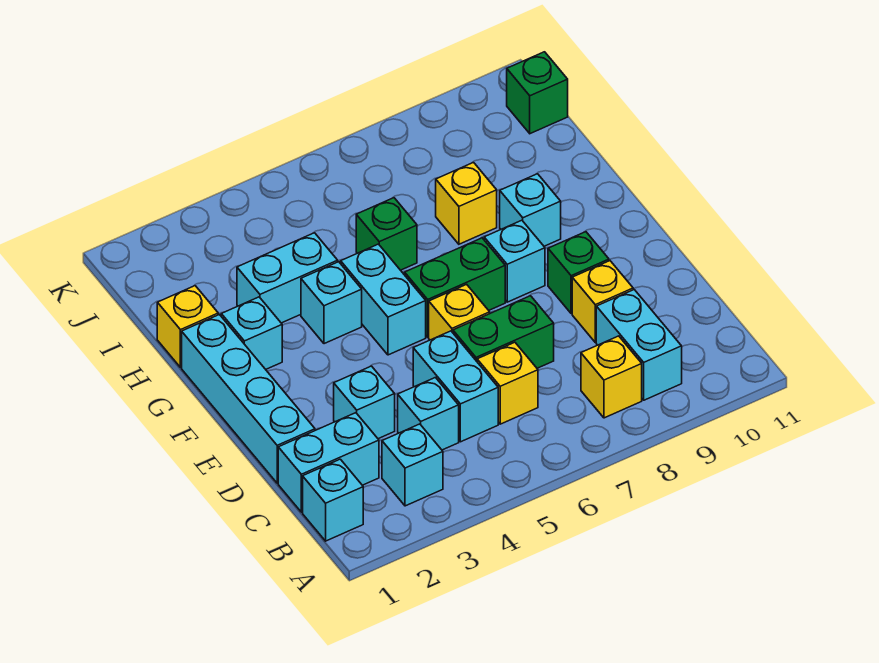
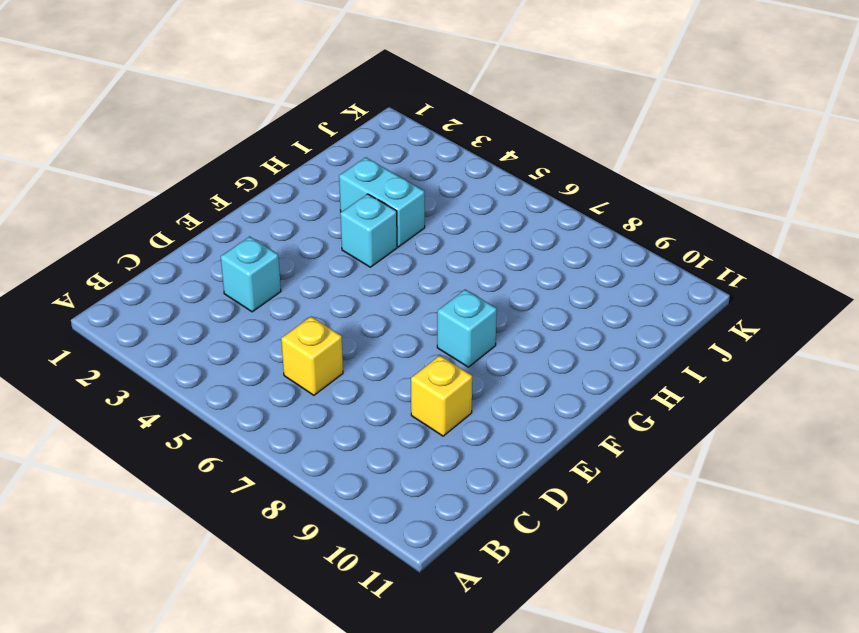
none -> cyan 1x1 brick [303,459,363,541]
none -> cyan 1x1 brick [382,424,443,506]
none -> yellow 1x1 brick [581,336,642,418]

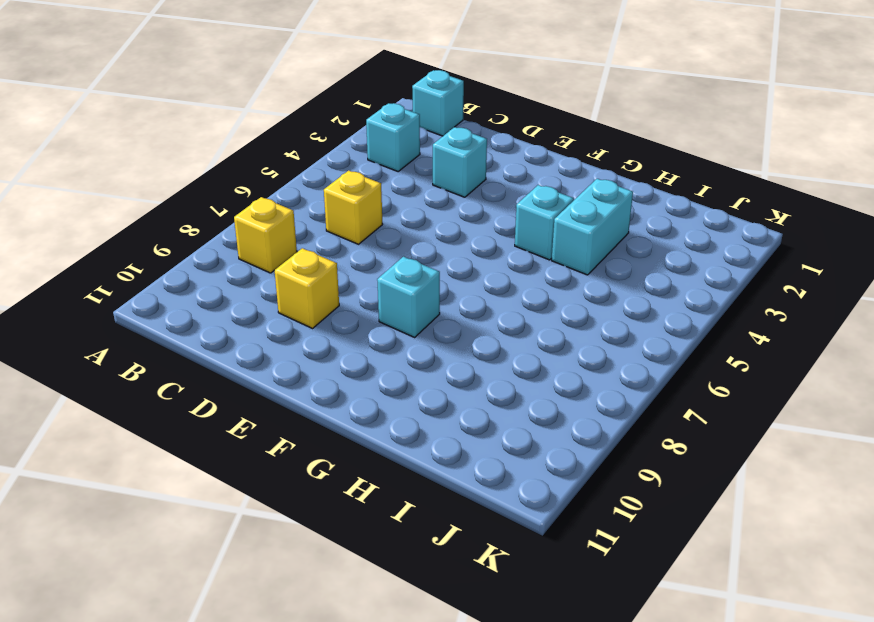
none -> cyan 1x2 brick [596,290,682,400]
none -> cyan 1x2 brick [278,413,379,512]
none -> cyan 1x1 brick [398,378,459,450]

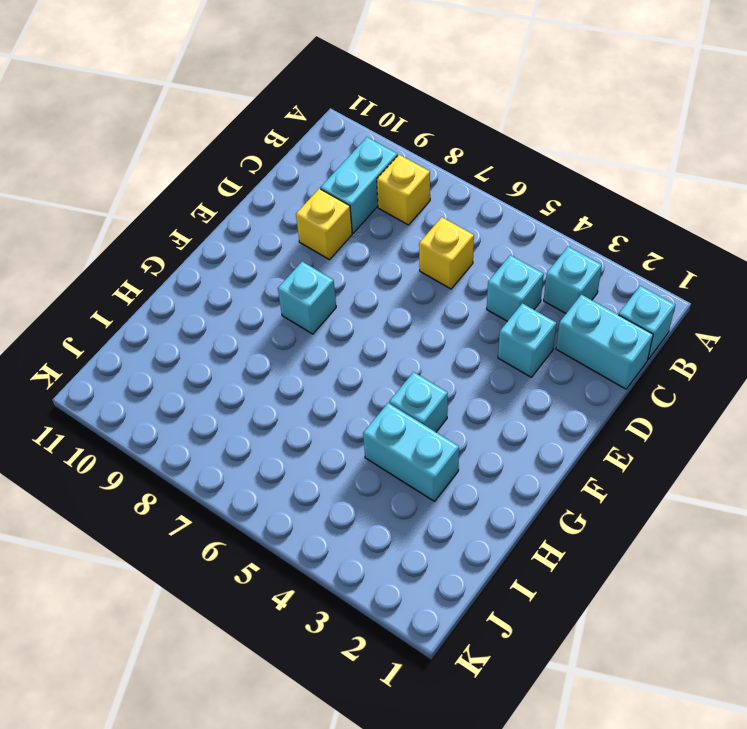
none -> cyan 1x2 brick [413,331,498,442]
none -> cyan 1x4 brick [182,315,315,483]
none -> green 1x2 brick [453,296,554,368]

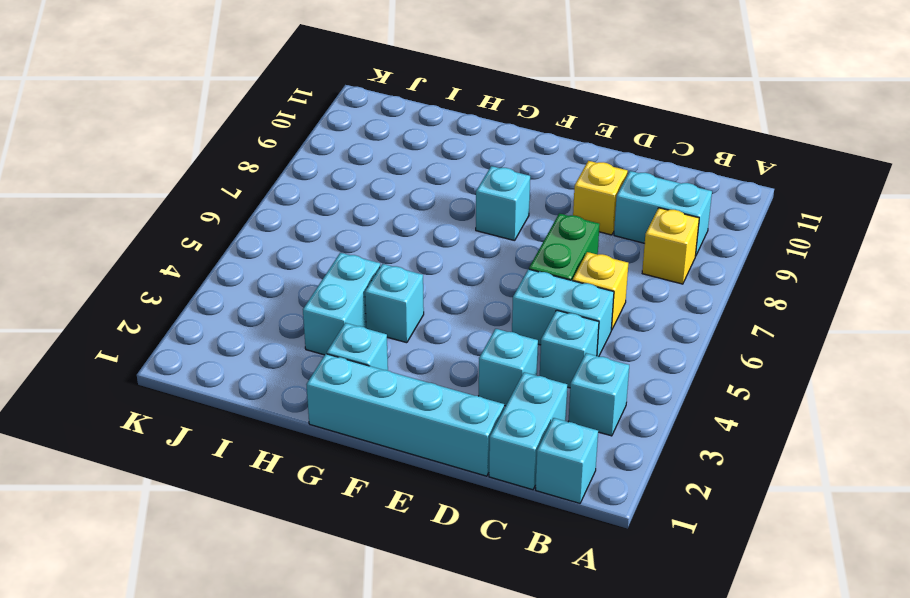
none -> yellow 1x1 brick [429,284,490,340]
none -> green 1x1 brick [548,232,609,314]
none -> cyan 1x2 brick [341,244,426,355]

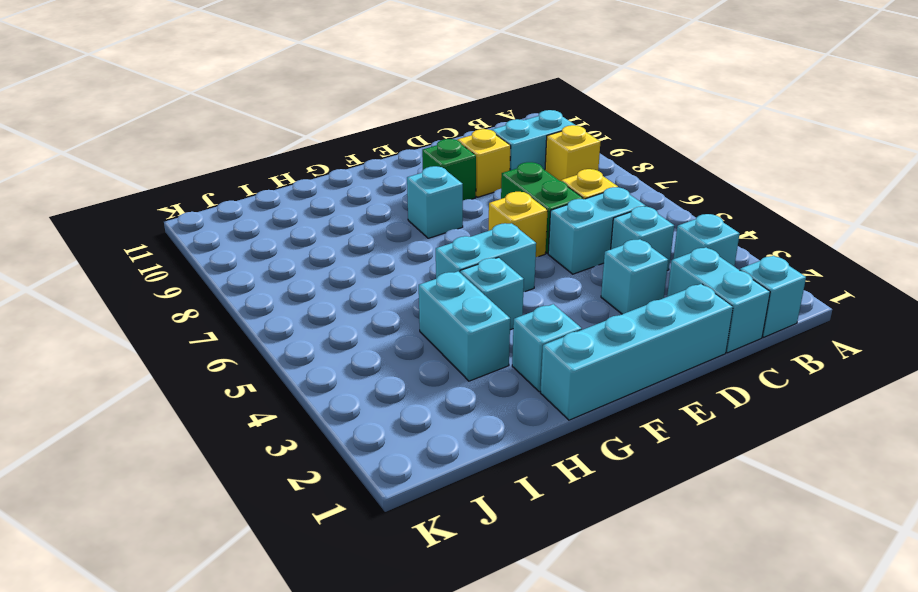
none -> green 1x2 brick [405,238,505,337]
none -> cyan 1x1 brick [500,174,561,246]
none -> yellow 1x1 brick [157,286,218,368]

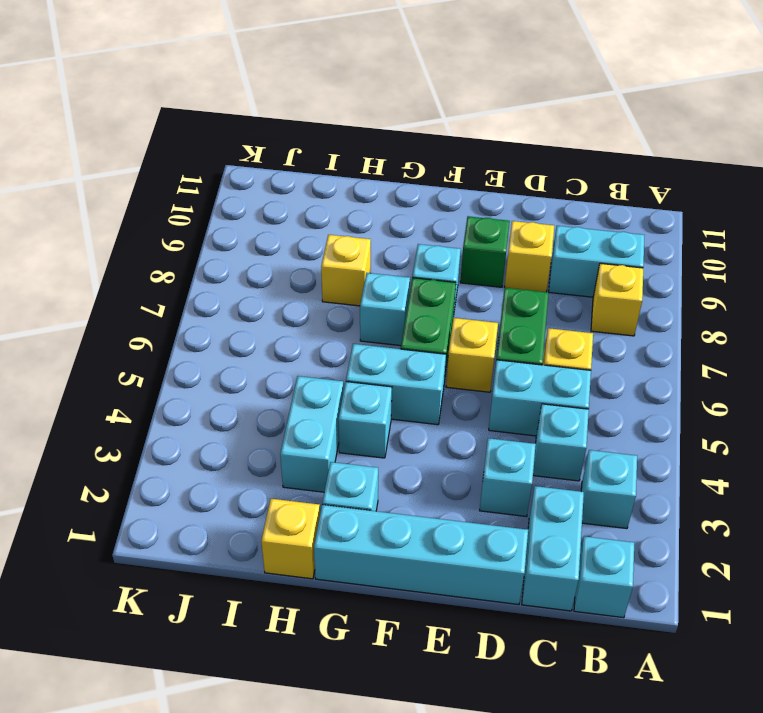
cyan 1x1 brick [360,273,410,346] -> cyan 1x1 brick moved to [500,174,561,246]
none -> green 1x1 brick [356,198,417,270]
none -> green 1x1 brick [507,52,568,134]

